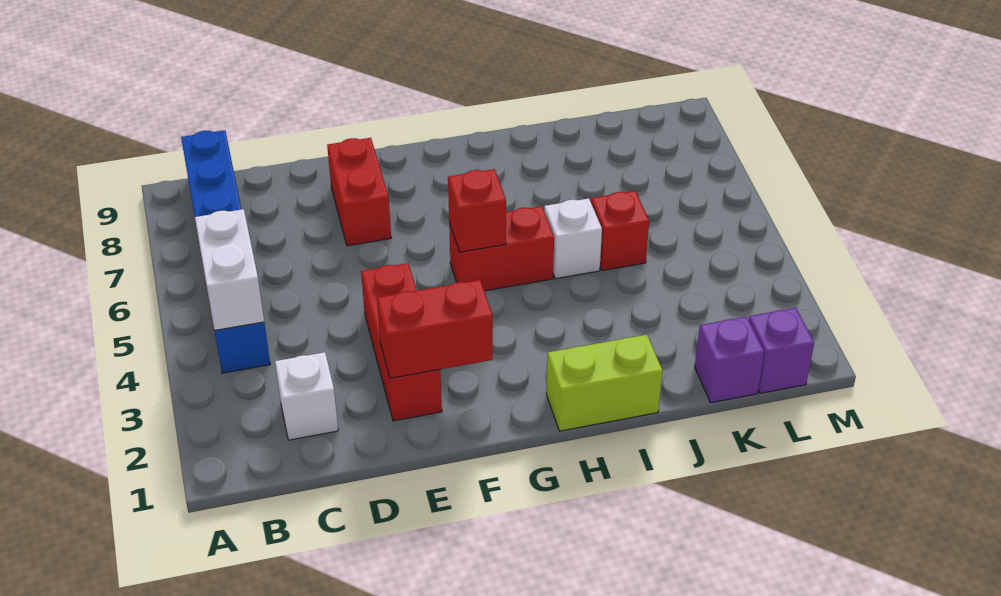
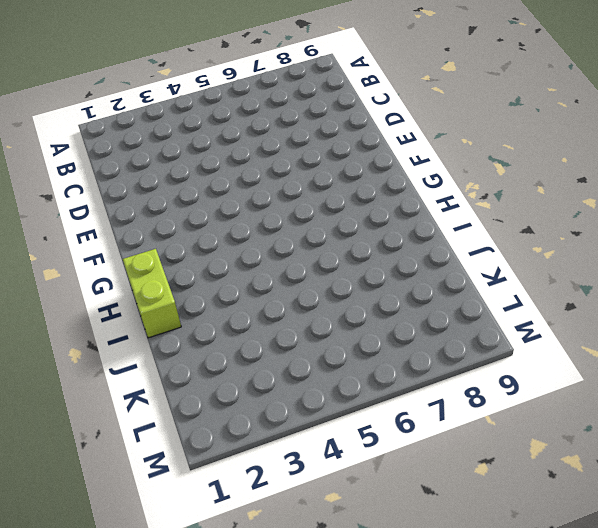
none -> blue 1x6 brick [181,130,270,373]
none -> white 1x1 brick [275,352,338,440]
none -> red 1x3 brick [361,263,442,421]

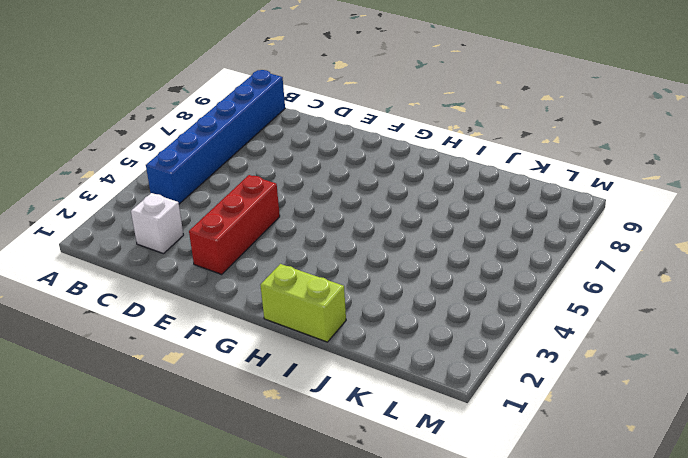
none -> red 1x2 brick [327,138,391,246]
none -> red 1x2 brick [449,206,554,291]
none -> white 1x1 brick [544,198,602,279]

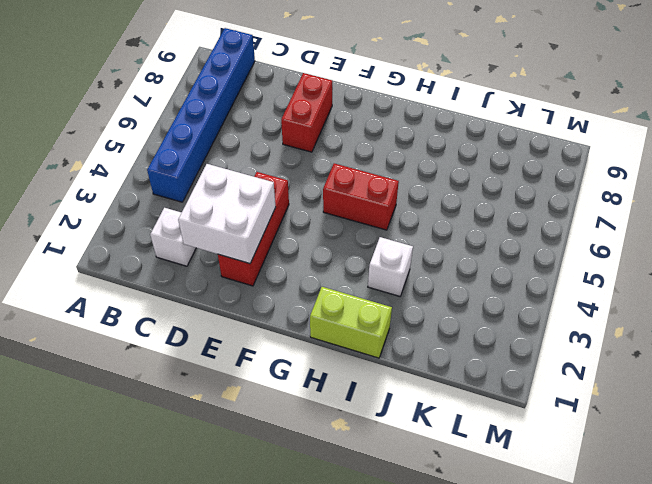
white 2x2 brick [178,164,275,264] -> red 1x2 brick [377,280,493,378]
white 1x1 brick [368,237,413,296] -> white 1x1 brick moved to [544,198,602,279]
none -> red 1x1 brick [591,191,649,271]
none -> purple 1x1 brick [695,317,764,403]
none -> purple 1x1 brick [749,308,814,393]

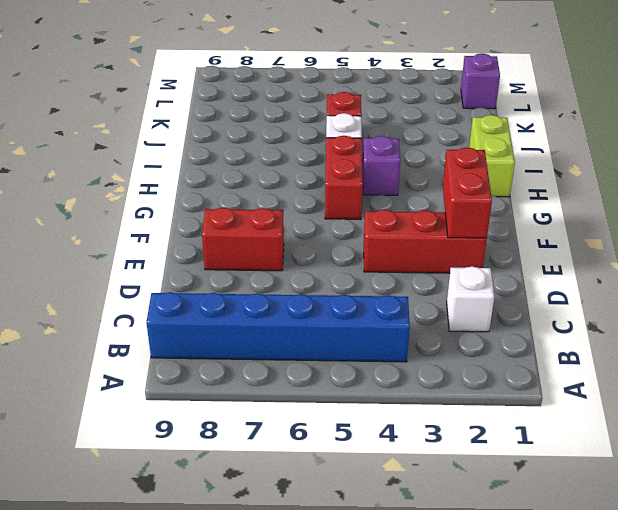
purple 1x1 brick [362,136,400,195] -> purple 1x1 brick moved to [695,317,764,403]
none -> white 1x2 brick [195,209,264,331]
none -> red 1x1 brick [448,169,506,252]

